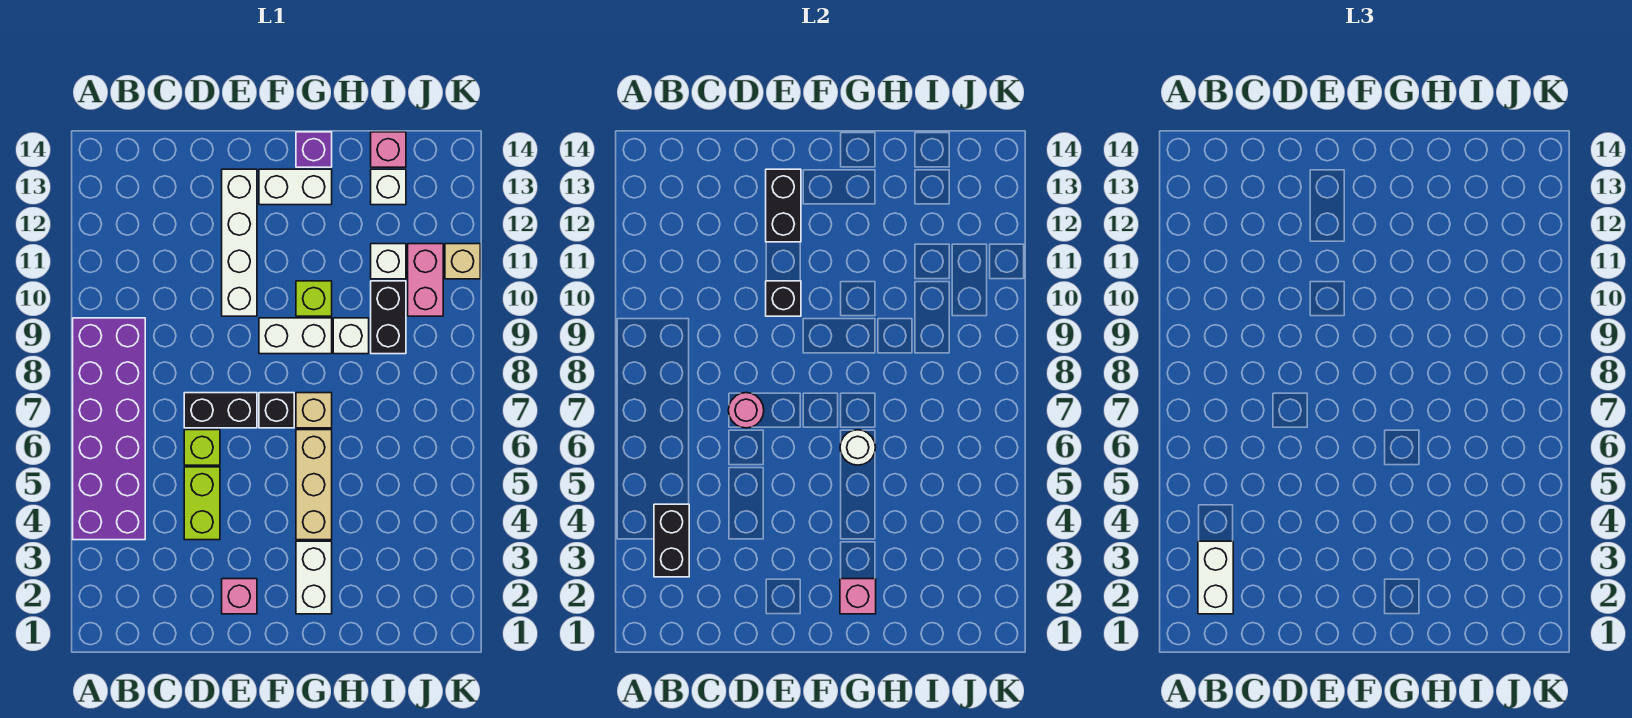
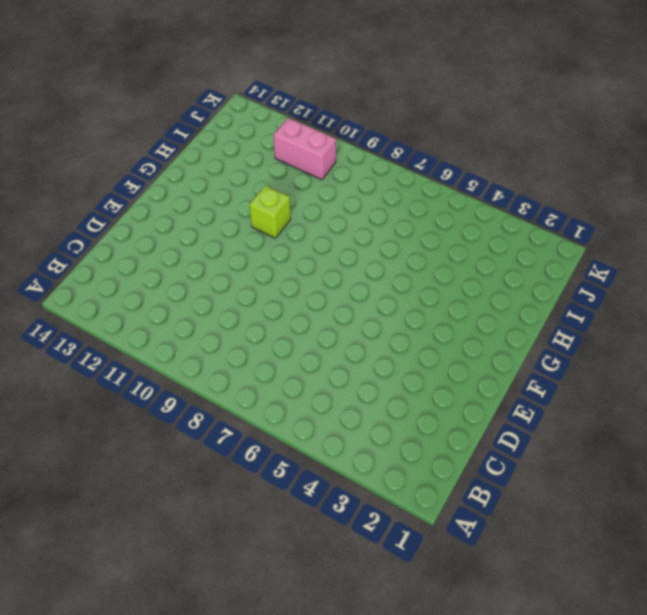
none -> purple 2x6 brick [73,318,145,540]
none -> lime 1x2 brick [184,467,220,540]
none -> lime 1x1 brick [184,430,220,465]

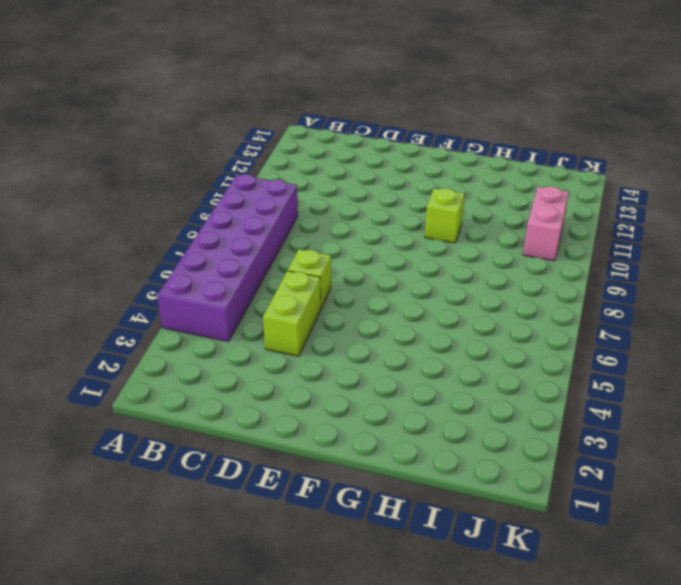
none -> black 1x2 brick [184,393,257,428]
none -> pink 1x1 brick [222,579,257,614]
none -> white 1x4 brick [222,169,257,316]

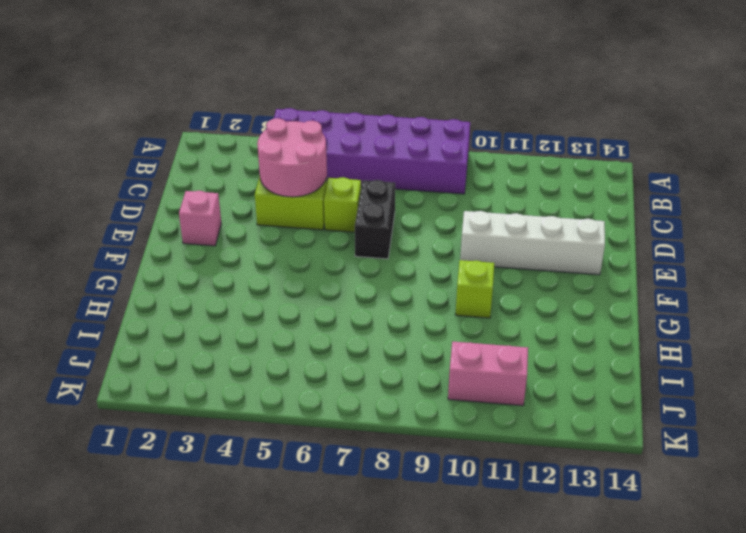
pink 2x2 round brick [257,118,327,197] -> none
none -> black 1x1 brick [259,393,294,428]
none -> white 1x2 brick [259,318,332,354]
none -> white 1x2 brick [259,169,332,205]

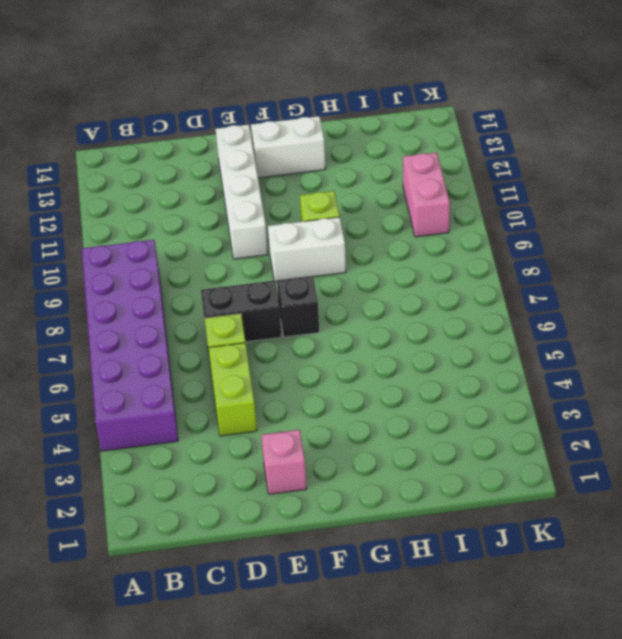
none -> white 1x2 brick [296,541,332,614]
none -> tan 1x3 brick [296,430,332,540]
none -> tan 1x1 brick [296,393,332,428]

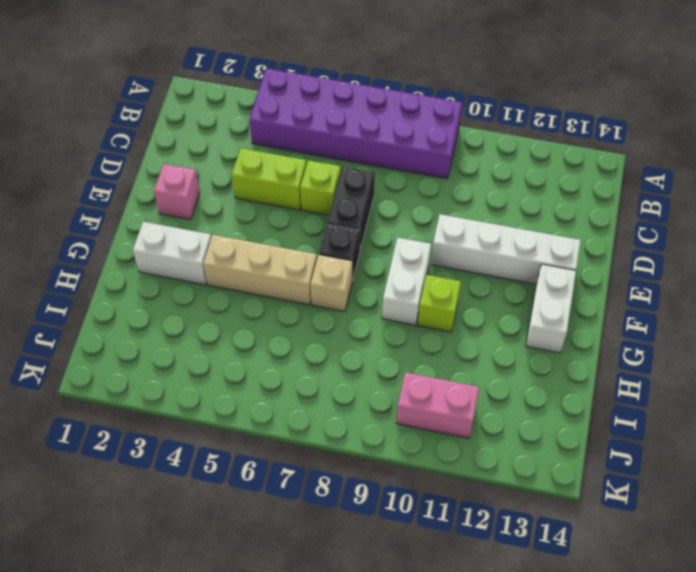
none -> purple 1x1 brick [296,132,332,167]
none -> white 1x1 brick [333,318,369,354]
none -> black 1x2 brick [371,281,406,354]

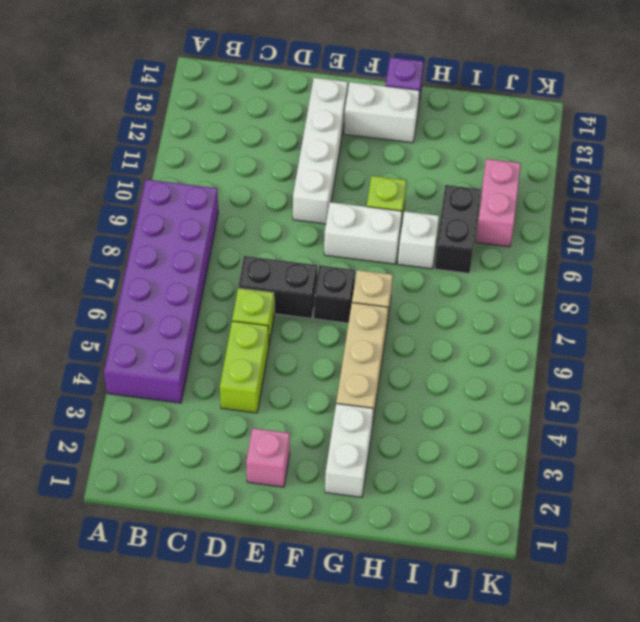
none -> white 1x1 brick [371,244,406,279]
none -> white 1x1 brick [371,169,406,205]
none -> pink 1x1 brick [371,132,406,167]

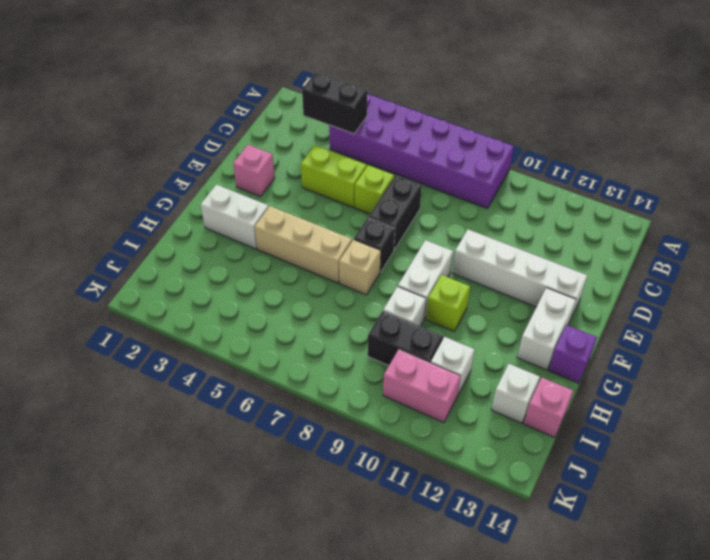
none -> tan 1x1 brick [445,244,480,279]
none -> pink 1x1 round brick [728,393,764,428]
none -> black 1x1 brick [766,281,801,316]

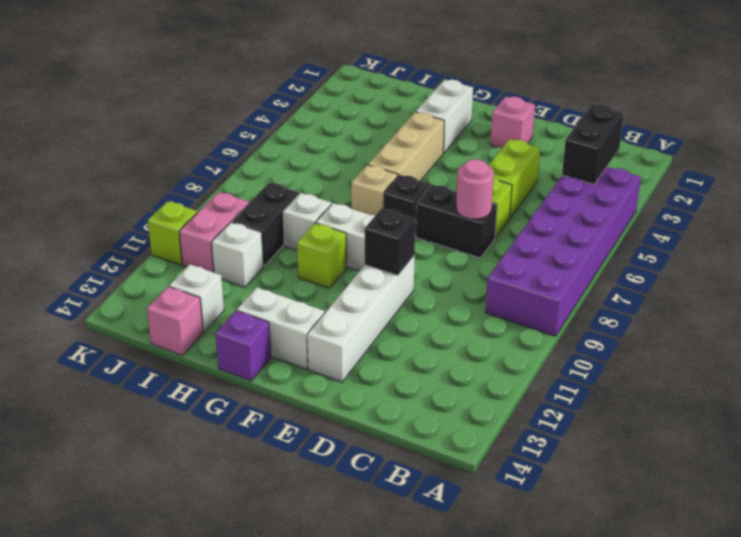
lime 1x1 brick [148,201,197,265] -> tan 1x1 brick [445,244,480,279]
none -> black 1x2 brick [766,169,801,242]
none -> pink 1x1 brick [840,579,876,614]
none -> white 1x1 round brick [840,430,875,465]

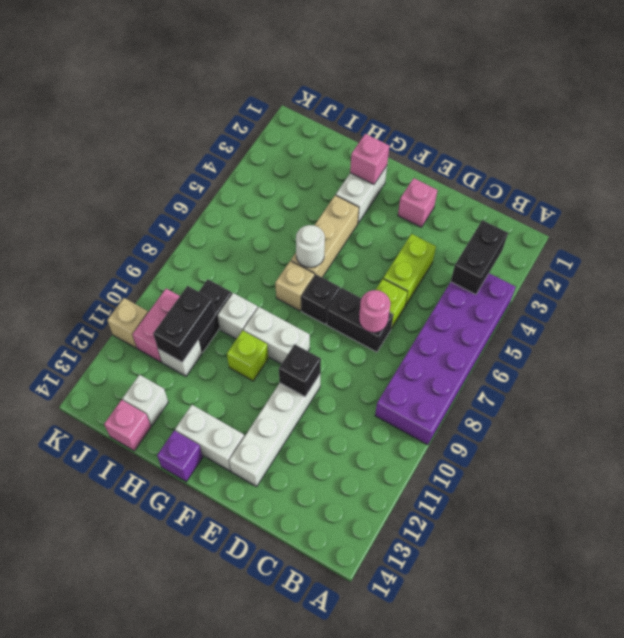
black 1x2 brick [153,286,215,362] -> black 1x2 brick moved to [766,169,801,242]
none -> white 1x2 brick [1198,541,1233,614]

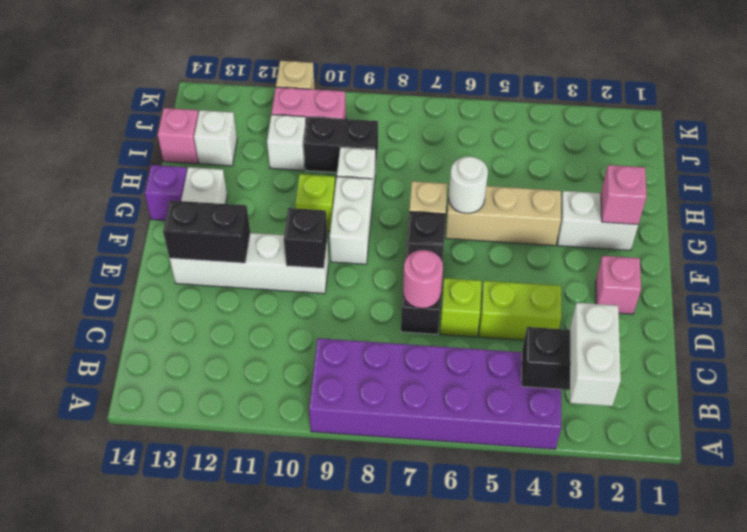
white 1x2 brick [570,303,621,406] -> white 1x2 brick turned to [1198,541,1233,614]

